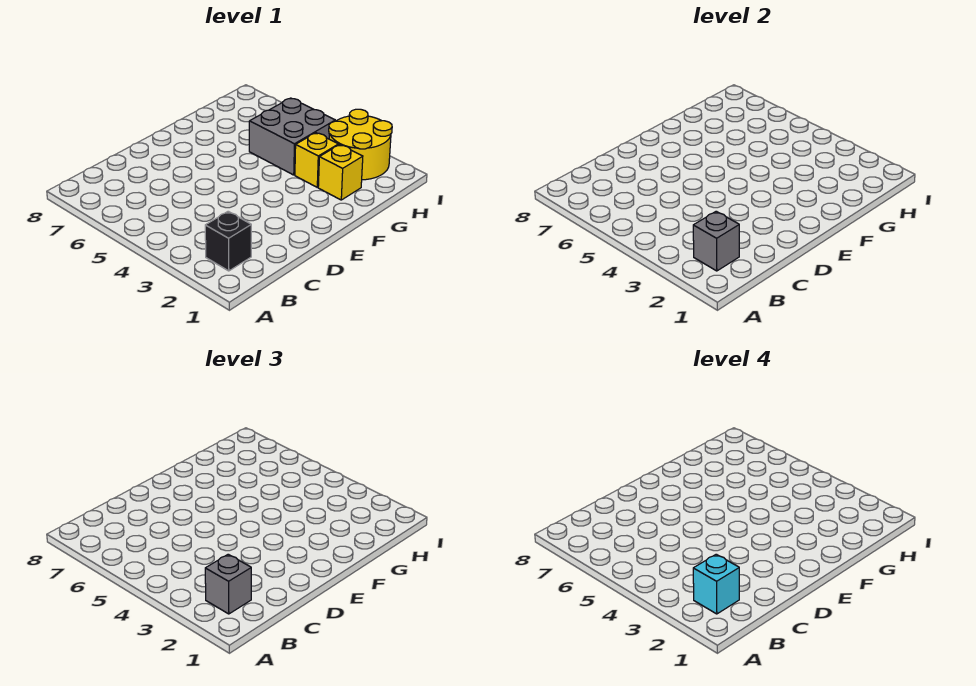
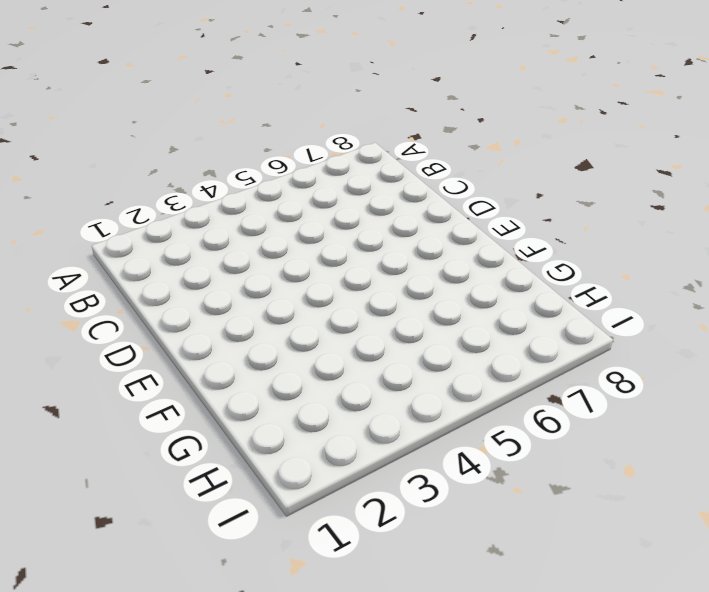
none -> black 1x1 brick [205,211,251,271]
none -> yellow 1x1 brick [318,145,363,200]

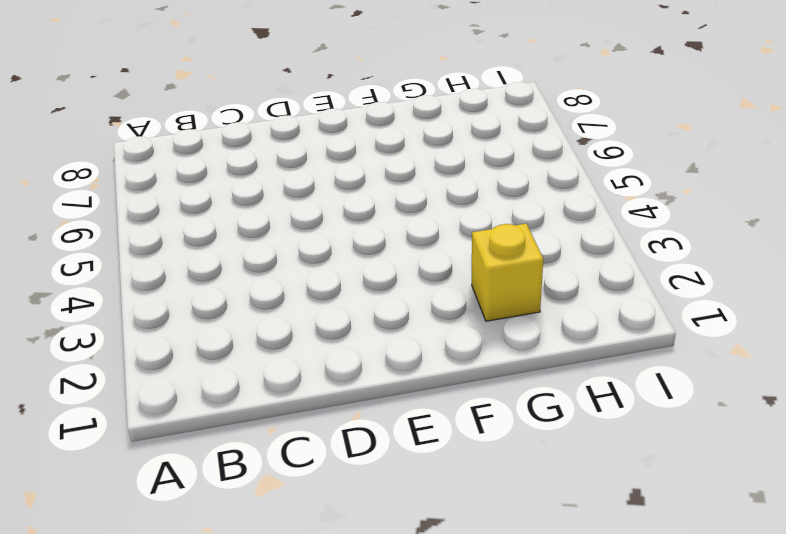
none -> black 1x1 brick [205,211,251,271]
none -> yellow 1x1 brick [295,133,338,187]

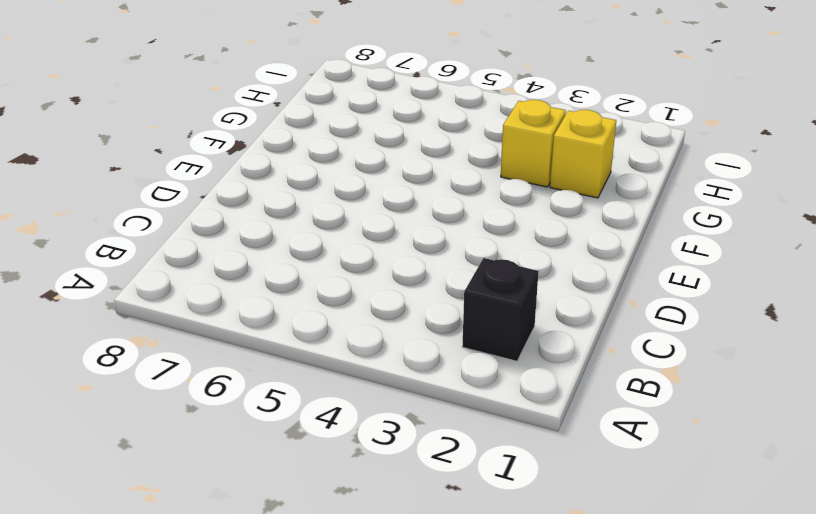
none -> grey 2x2 brick [249,98,335,175]
none -> yellow 2x2 round brick [329,109,392,180]

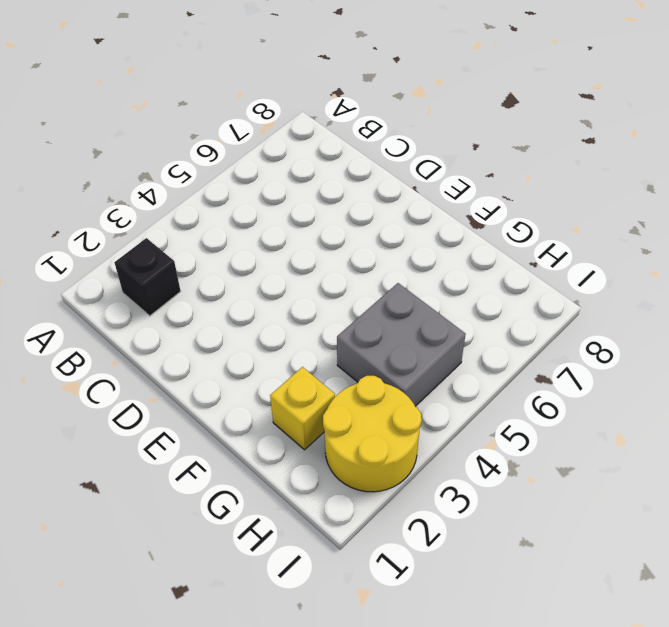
none -> yellow 1x1 brick [295,133,338,187]
none -> grey 1x1 brick [693,211,739,271]

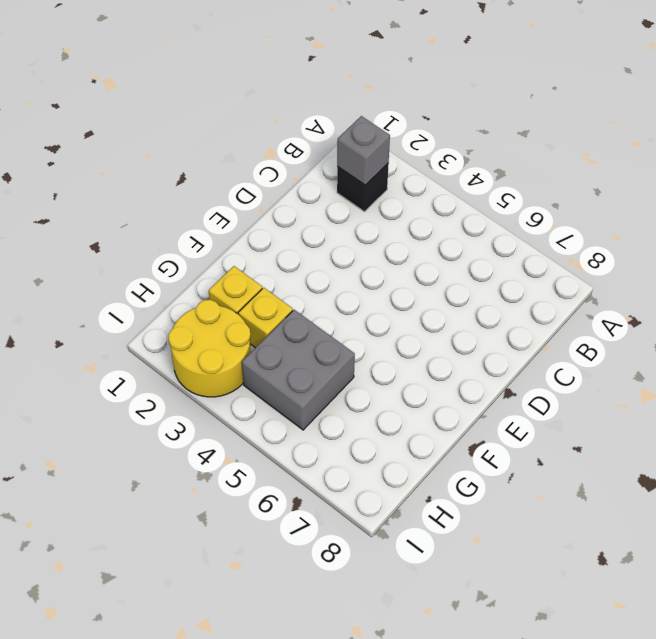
none -> grey 1x1 brick [205,554,251,614]
none -> cyan 1x1 brick [693,554,739,614]

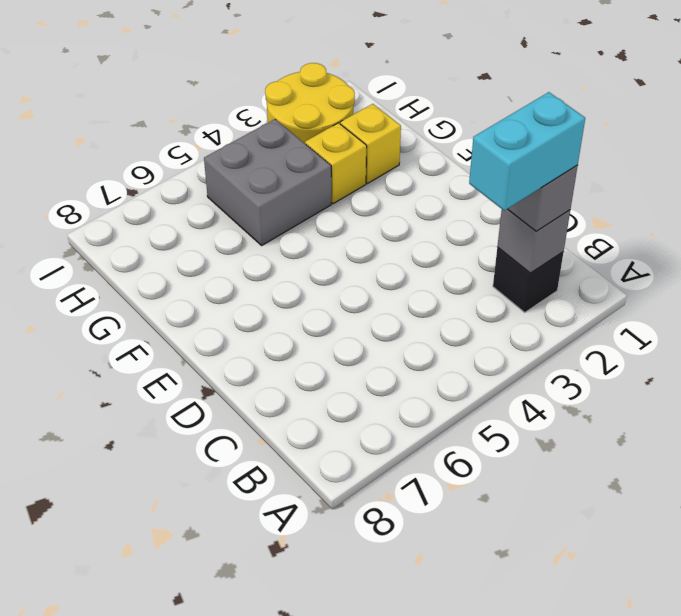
cyan 1x2 brick [469,92,585,211] -> cyan 1x1 brick [693,554,739,614]

